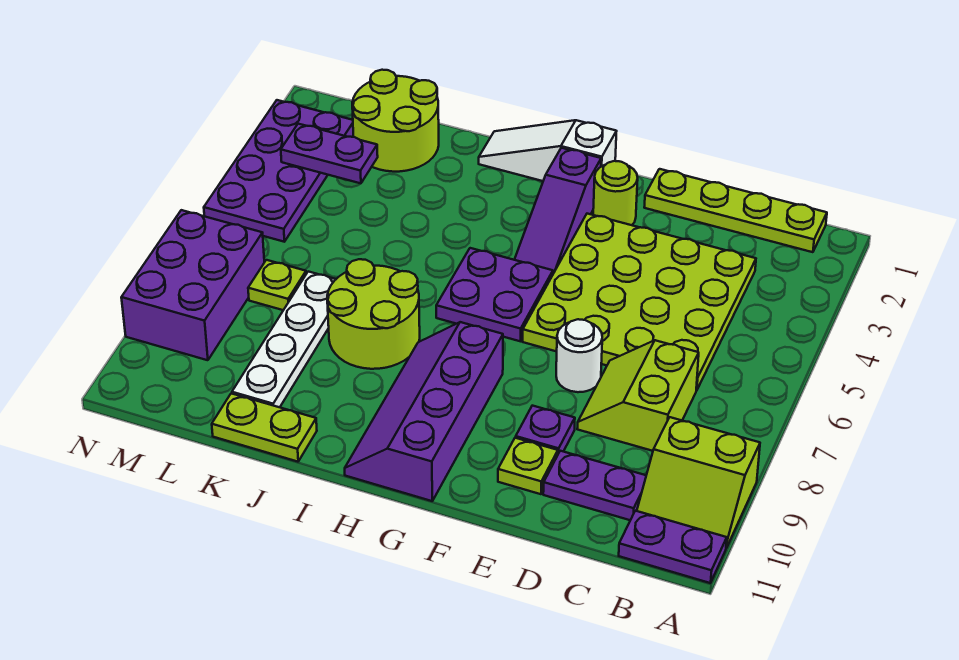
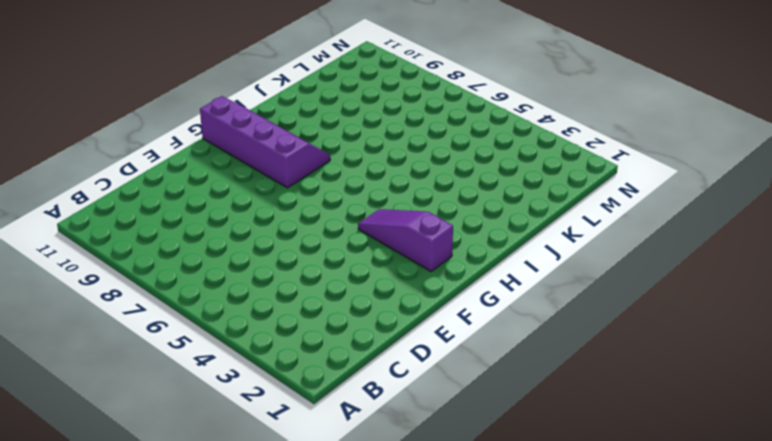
none -> lime 2x2 slope [637,417,760,548]
none -> purple 1x2 plate [619,511,727,583]
none -> lime 1x4 plate [644,169,827,252]

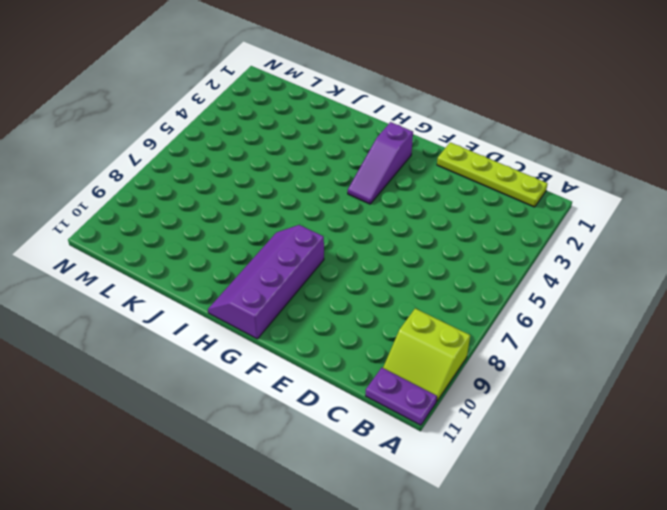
none -> lime 4x4 plate [523,214,756,390]
none -> lime 2x2 slope [577,340,699,451]
none -> purple 1x2 plate [543,451,646,520]

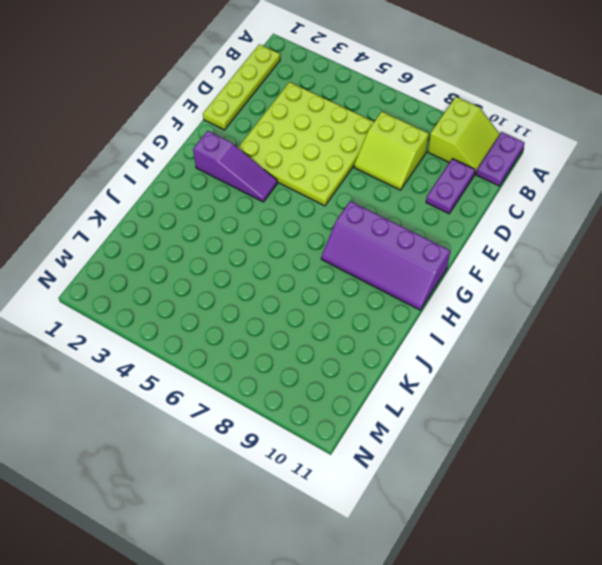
none -> white 1x1 round brick [556,319,602,392]
none -> purple 1x1 plate [516,406,575,454]
none -> lime 1x1 plate [498,438,558,494]

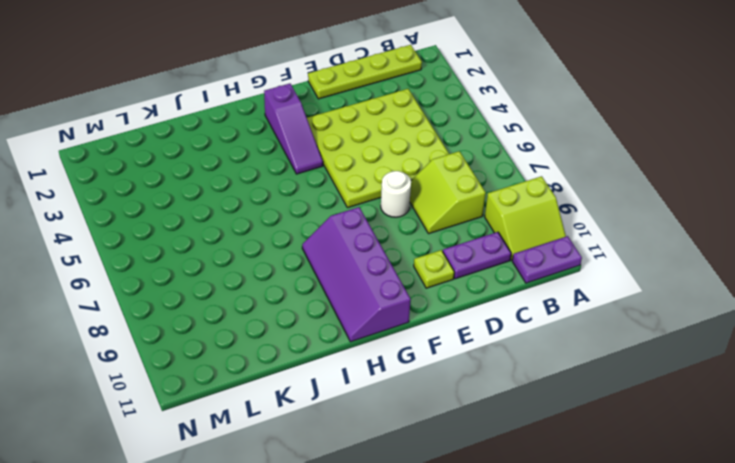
none -> purple 1x1 plate [516,406,575,454]
none -> lime 1x1 round brick [593,161,638,225]
none -> white 1x3 slope [479,120,617,181]

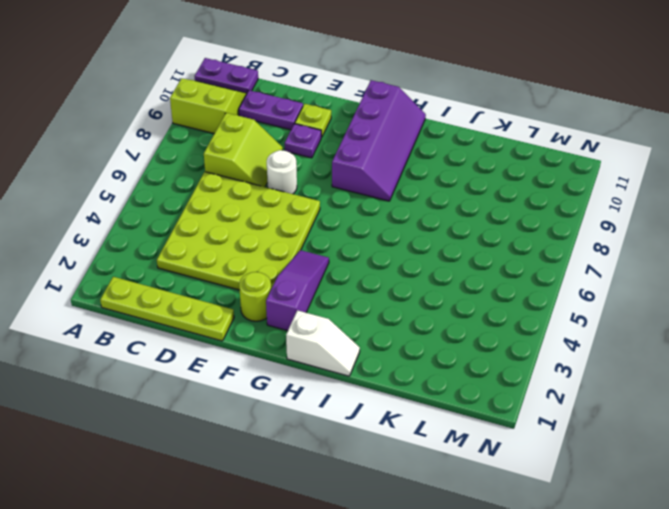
white 1x2 slope [286,310,360,376] -> white 1x3 slope [479,120,617,181]
none -> purple 2x2 plate [436,248,553,341]
none -> lime 2x2 round brick [327,259,420,369]
none -> lime 1x2 plate [212,393,317,462]

